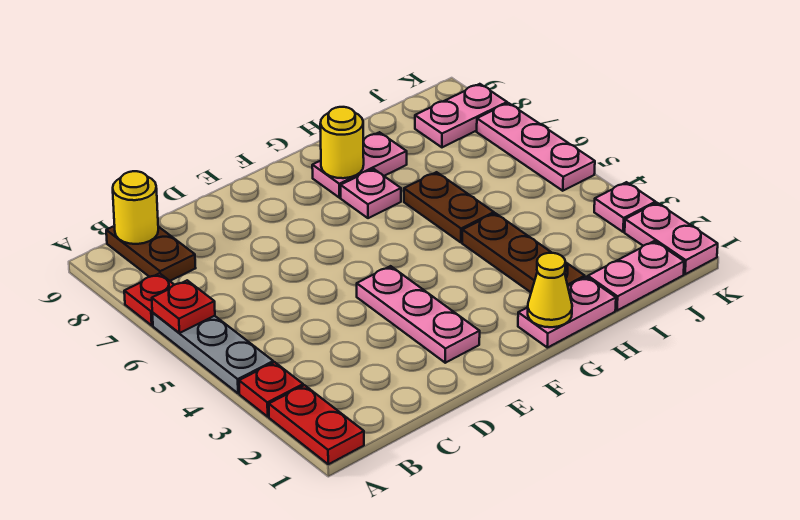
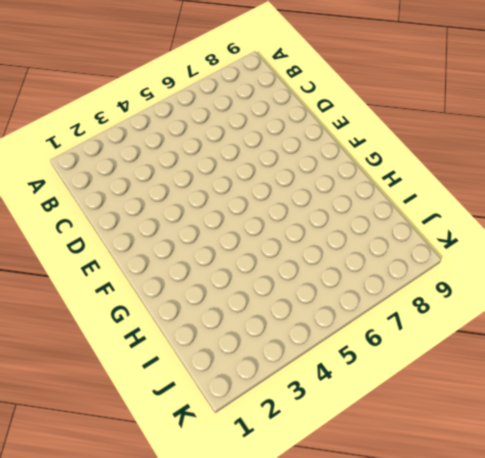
none -> red 1x2 plate [269,385,364,464]
none -> red 1x1 plate [239,362,303,417]
none -> grey 1x3 plate [152,313,273,393]

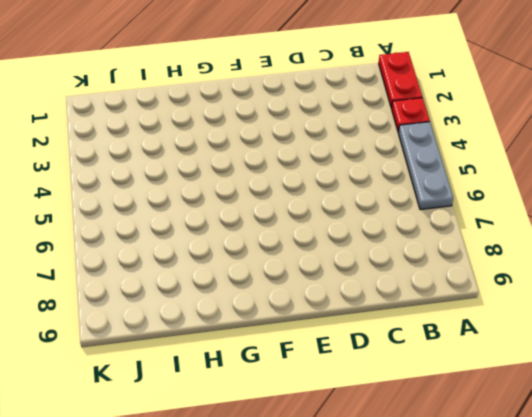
none -> red 1x1 plate [124,273,174,325]
none -> brown 1x2 plate [106,226,195,281]
none -> pink 1x3 plate [357,266,480,363]

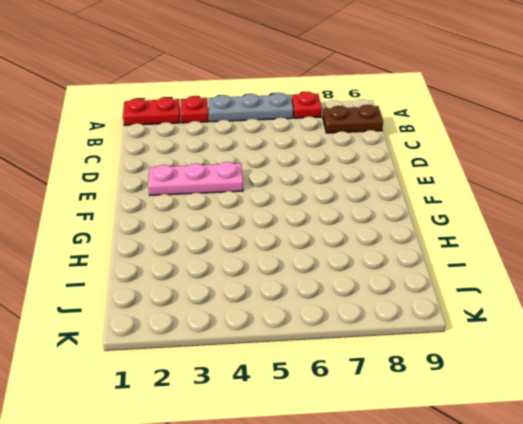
none -> pink 1x2 plate [518,277,616,348]
none -> pink 1x1 plate [341,169,401,218]
none -> pink 1x2 plate [312,132,407,198]

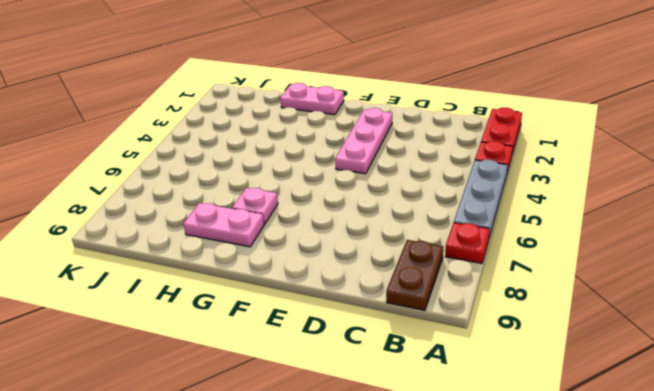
none -> brown 1x3 plate [462,213,585,292]
none -> brown 1x2 plate [404,172,494,242]
none -> pink 1x2 plate [588,241,684,311]

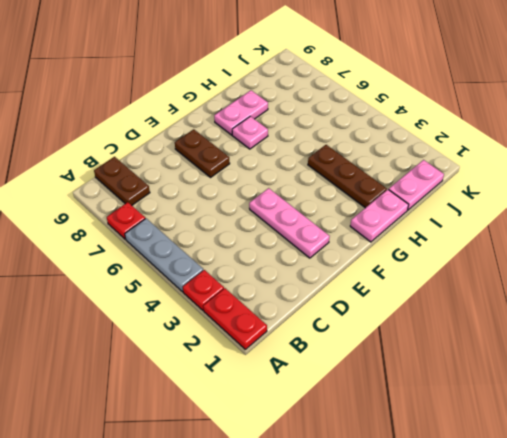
brown 1x2 plate [175,129,230,177] -> brown 1x2 plate moved to [404,172,494,242]
none -> pink 1x2 plate [415,84,507,147]
none -> pink 1x2 plate [625,203,718,274]
none -> pink 1x1 plate [594,182,655,232]

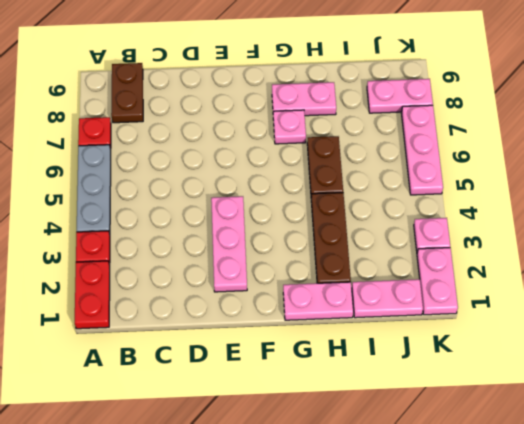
none -> red 1x1 plate [152,280,215,333]
none -> yellow 1x1 round brick [113,171,158,244]
none -> yellow 1x1 cone [528,253,572,327]

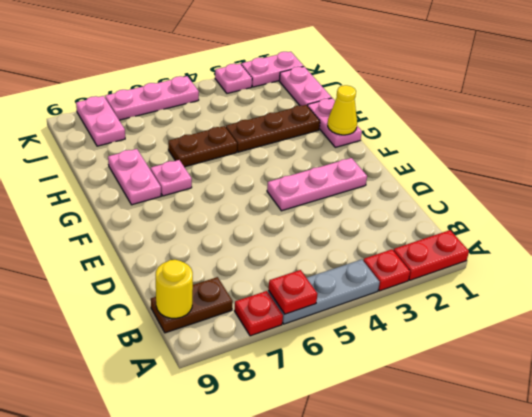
none -> yellow 1x1 round brick [320,107,364,178]

